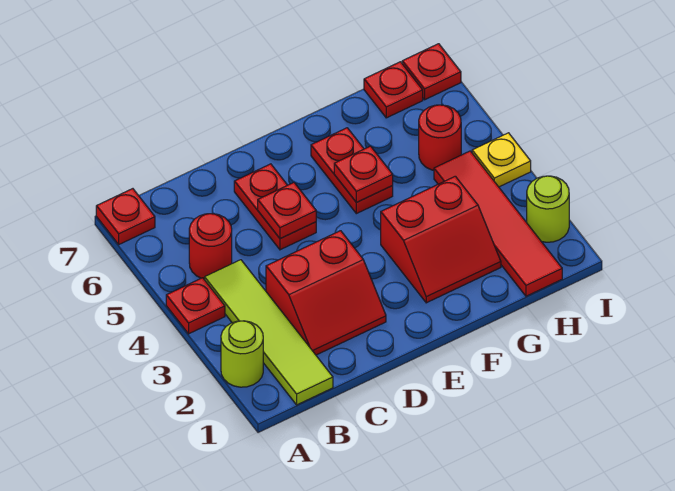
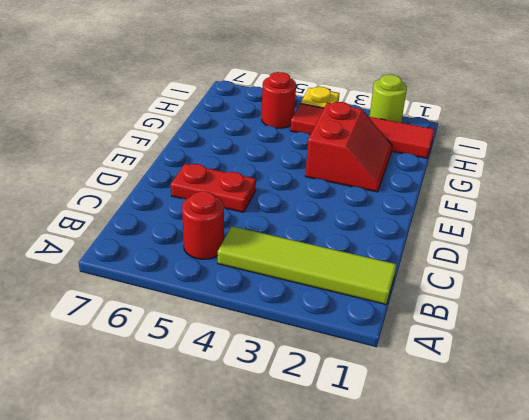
none -> lime 1x1 round brick [221,321,263,387]
none -> red 1x1 plate [166,278,225,334]
none -> red 1x1 plate [96,189,155,244]

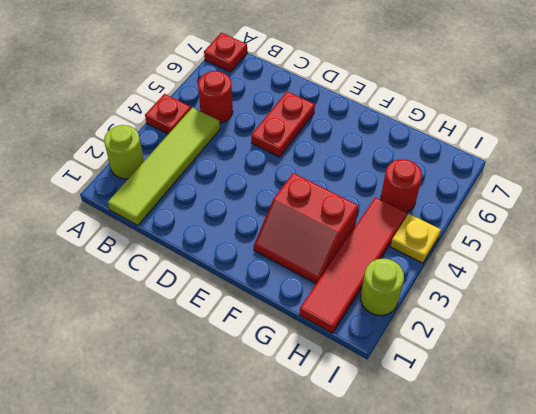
none -> red 2x2 slope [266,231,386,355]
none -> red 1x2 plate [311,128,393,214]
none -> red 1x1 plate [364,62,423,118]

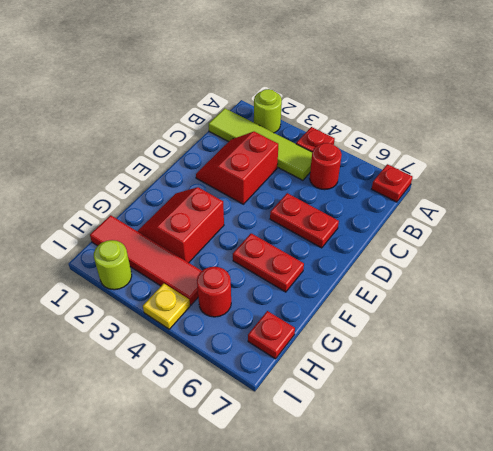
none -> red 1x1 plate [402,44,461,100]
none -> red 1x1 plate [258,183,316,239]
none -> red 1x1 plate [334,146,393,202]

